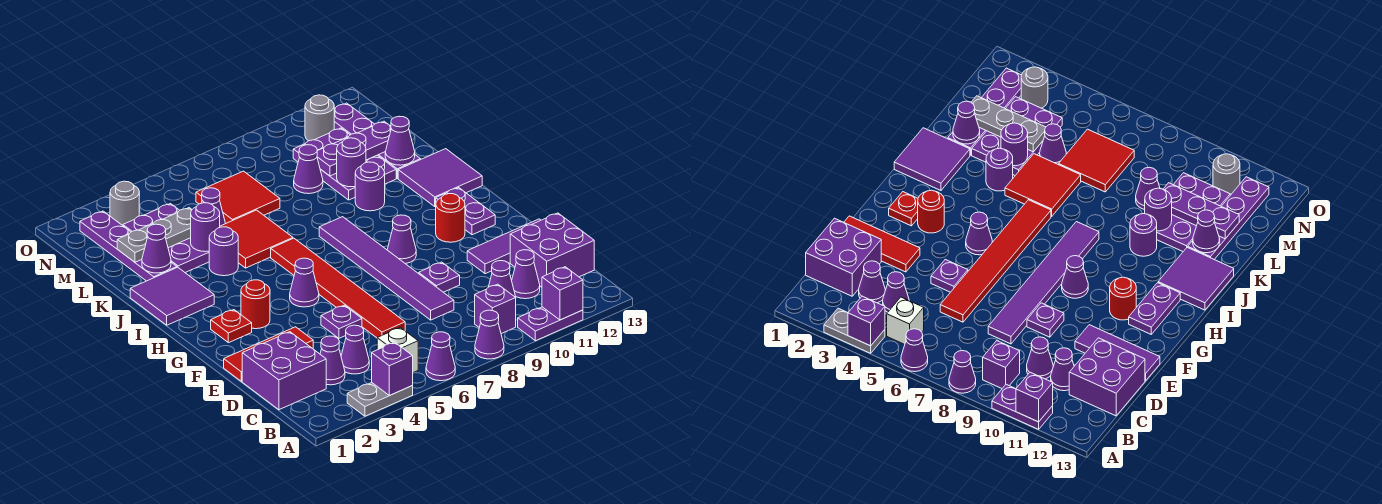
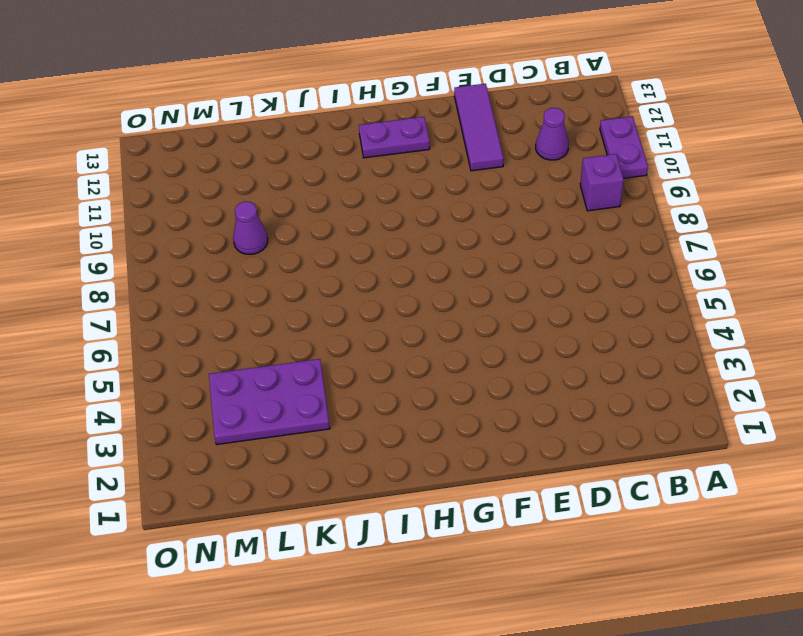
none -> grey 1x2 plate [347,383,413,416]
none -> purple 1x1 cone [426,332,455,381]
none -> purple 1x1 cone [475,310,504,359]
none -> white 1x1 brick [377,327,418,373]

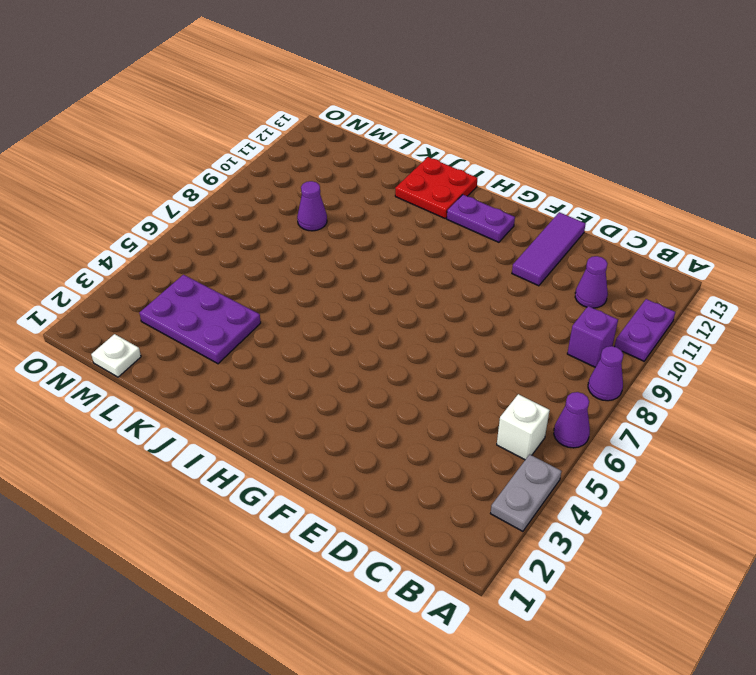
red 2x2 plate [395,157,477,218] -> purple 2x2 tile [398,149,482,206]
white 1x1 plate [91,334,141,377] -> none
none -> purple 2x2 brick [242,332,326,410]
none -> purple 1x1 cone [320,336,345,385]
none -> purple 1x1 cone [341,325,369,374]
none -> purple 1x1 cone [489,261,515,297]

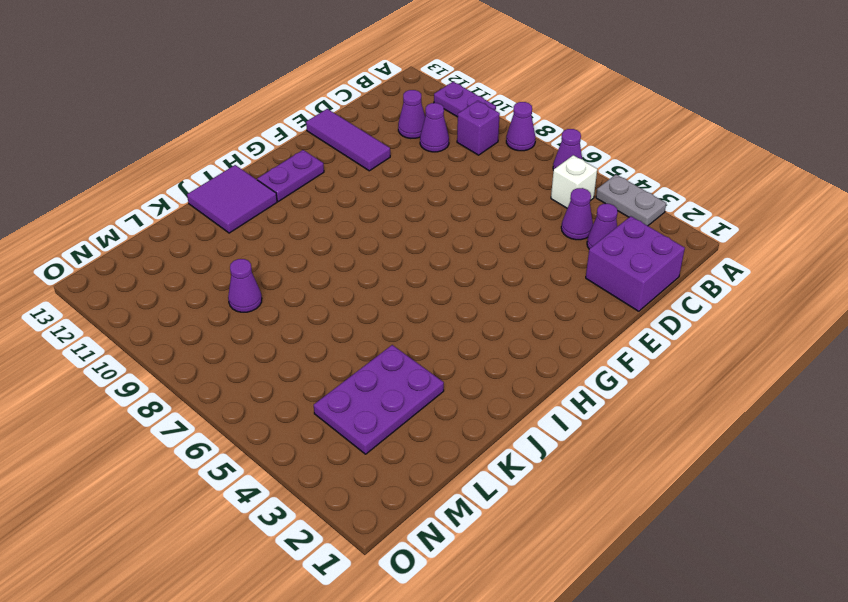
none -> purple 2x2 brick [510,213,594,287]
none -> red 1x6 tile [271,238,405,338]
none -> purple 1x6 tile [319,217,454,320]
none -> red 1x3 tile [224,327,313,382]

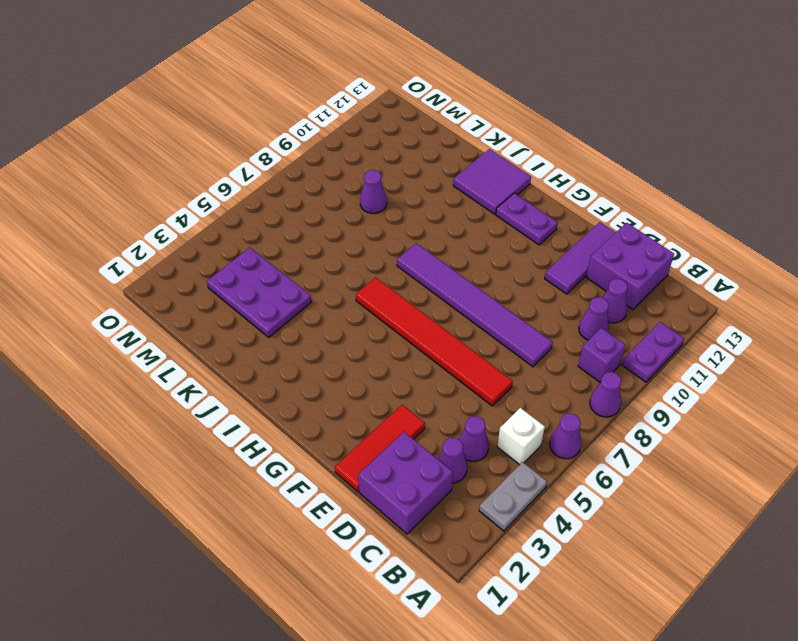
none -> purple 1x1 plate [321,305,362,338]
none -> purple 1x1 plate [419,262,460,292]
none -> red 1x1 plate [211,310,252,343]
none -> red 1x1 round brick [241,280,270,329]

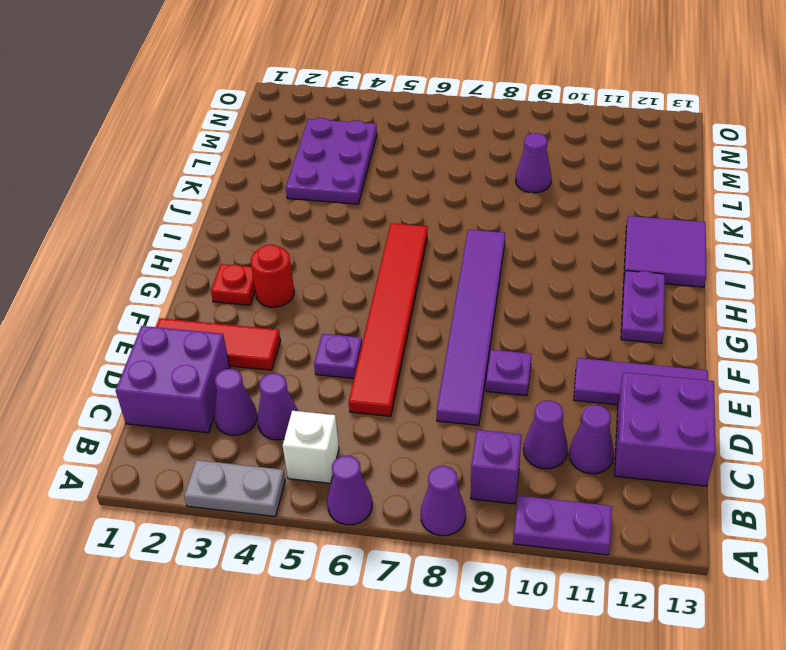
none -> purple 1x1 cone [290,258,319,307]
none -> purple 1x1 cone [387,215,416,264]
none -> red 1x1 round brick [436,194,465,242]
none -> purple 2x2 tile [130,267,214,325]

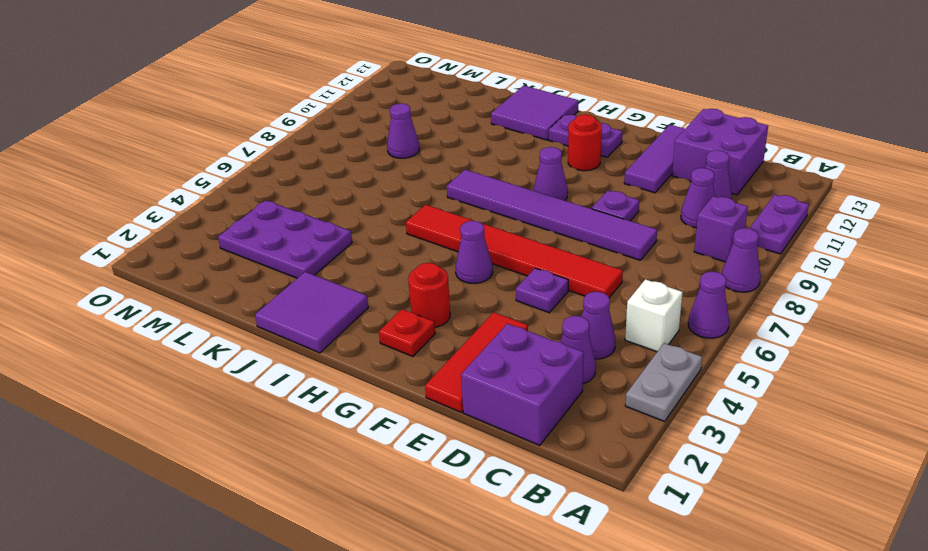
none -> purple 1x1 round brick [209,227,238,276]
none -> red 2x2 tile [220,210,293,268]
none -> purple 1x1 round brick [355,162,385,211]
none -> purple 1x4 plate [80,211,177,281]

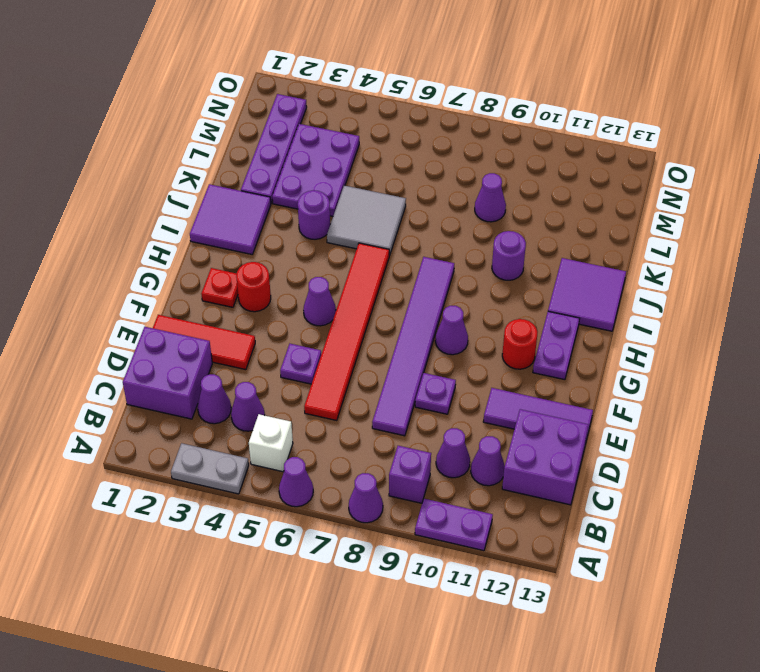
grey 2x2 tile [327,186,406,256] -> red 2x2 tile [220,210,293,268]
none -> purple 2x3 plate [293,128,396,200]
none -> purple 1x4 plate [334,103,421,178]
none -> purple 1x1 cone [202,188,225,226]
none -> red 2x2 tile [196,171,280,224]

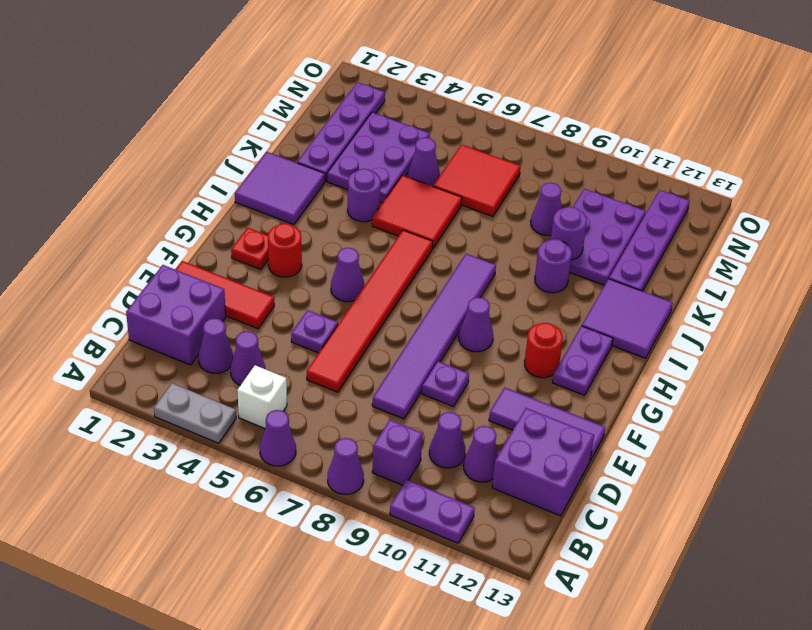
none -> grey 1x1 round brick [110,181,139,226]
none -> grey 1x1 round brick [305,95,334,141]
none -> purple 1x1 brick [372,342,413,396]
none -> purple 1x1 brick [542,267,583,320]

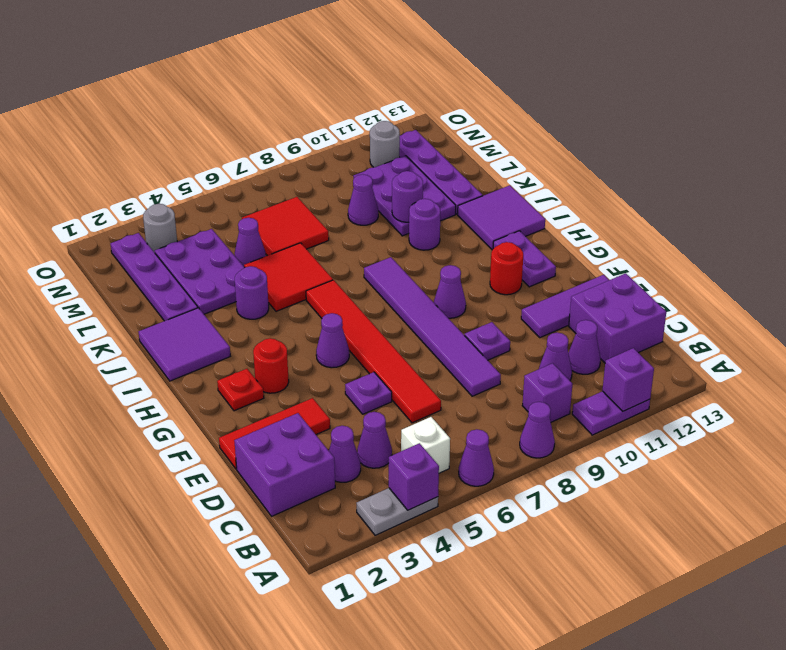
none -> purple 1x1 cone [142,224,171,273]
none -> purple 1x1 round brick [191,203,220,252]
none -> purple 1x1 cone [385,116,415,165]
none -> grey 1x3 plate [117,208,192,262]

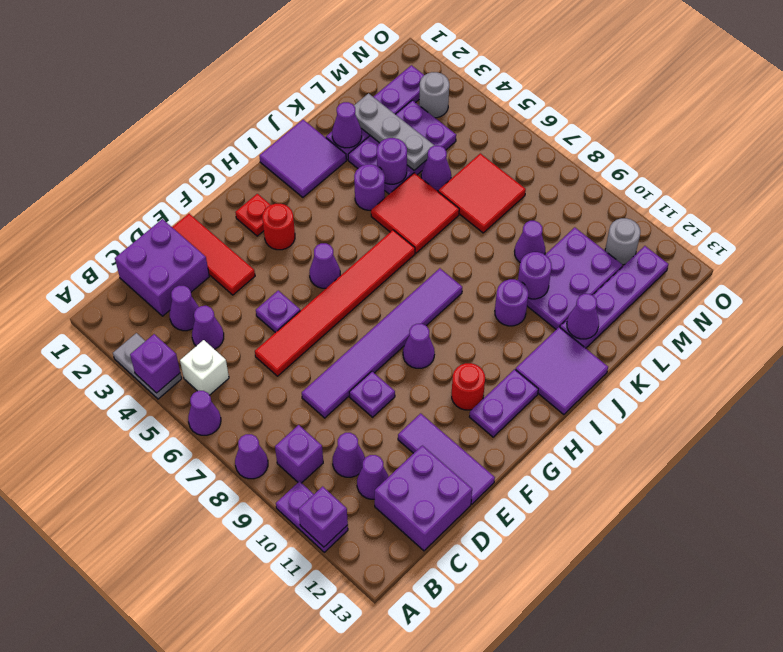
none -> purple 1x3 plate [317,121,391,176]

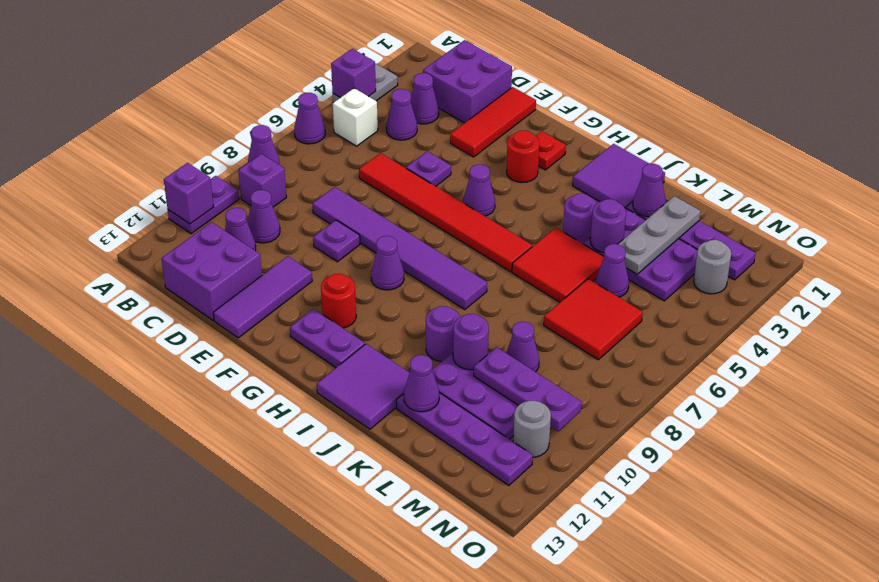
purple 1x3 plate [474,347,582,431] -> purple 1x3 plate turned to [317,121,391,176]

